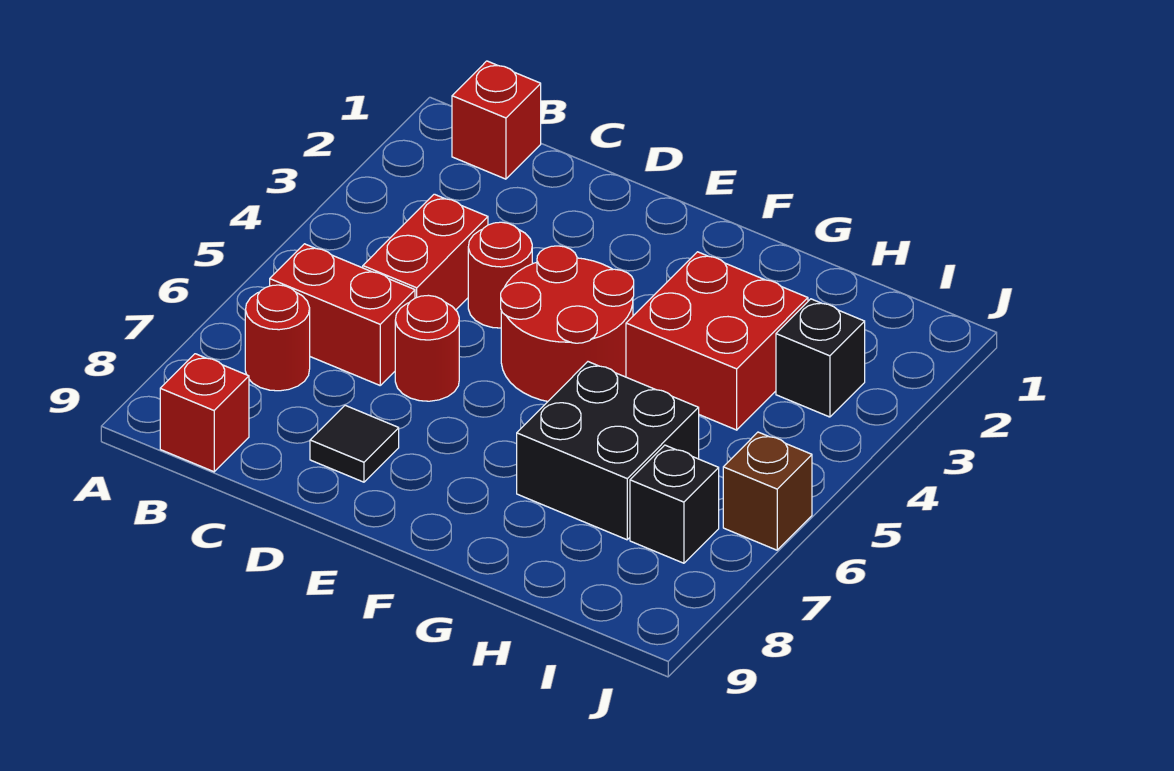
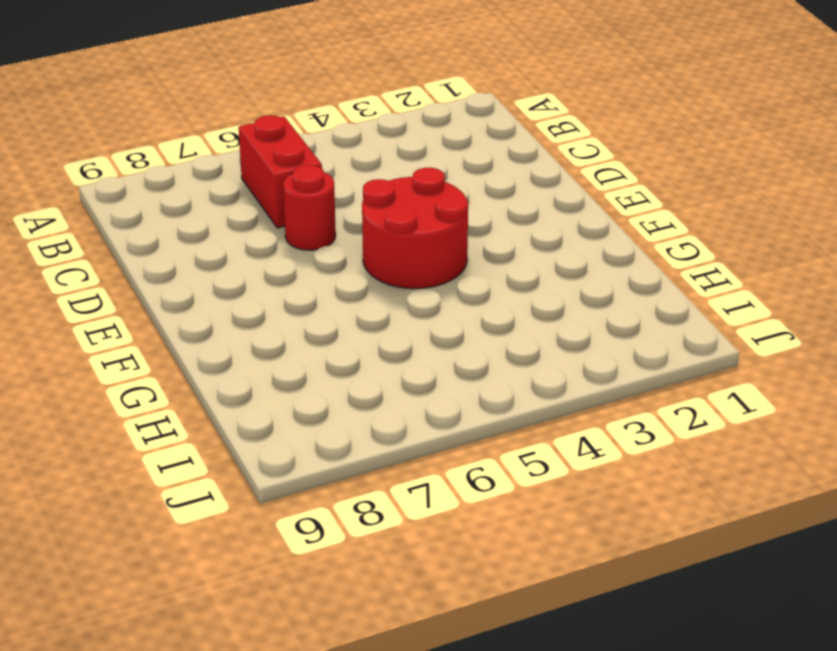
none -> red 1x1 brick [452,61,541,179]
none -> red 1x1 round brick [245,285,310,391]
none -> red 1x1 brick [160,354,249,472]

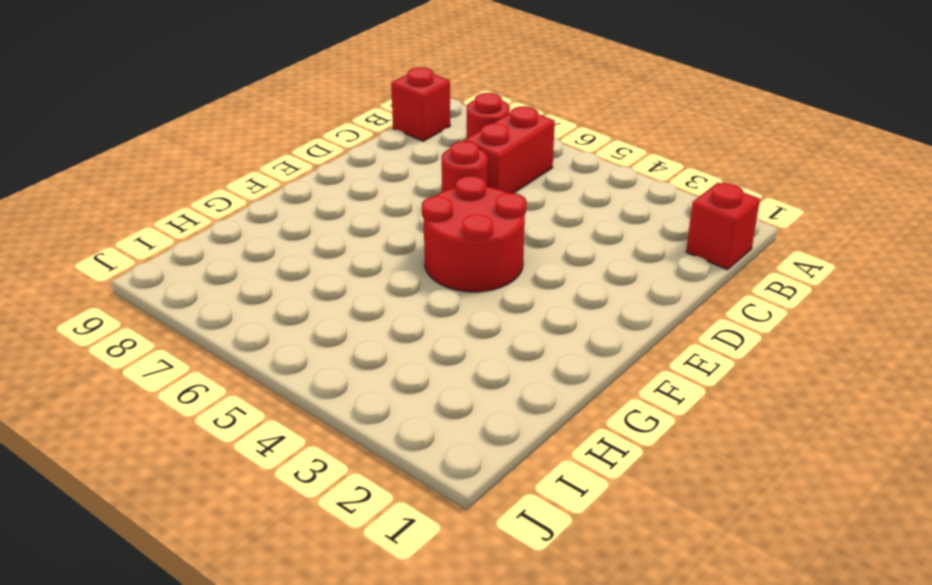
none -> red 1x2 brick [363,194,488,310]
none -> red 1x1 round brick [468,222,532,328]
none -> black 1x1 tile [310,405,399,482]

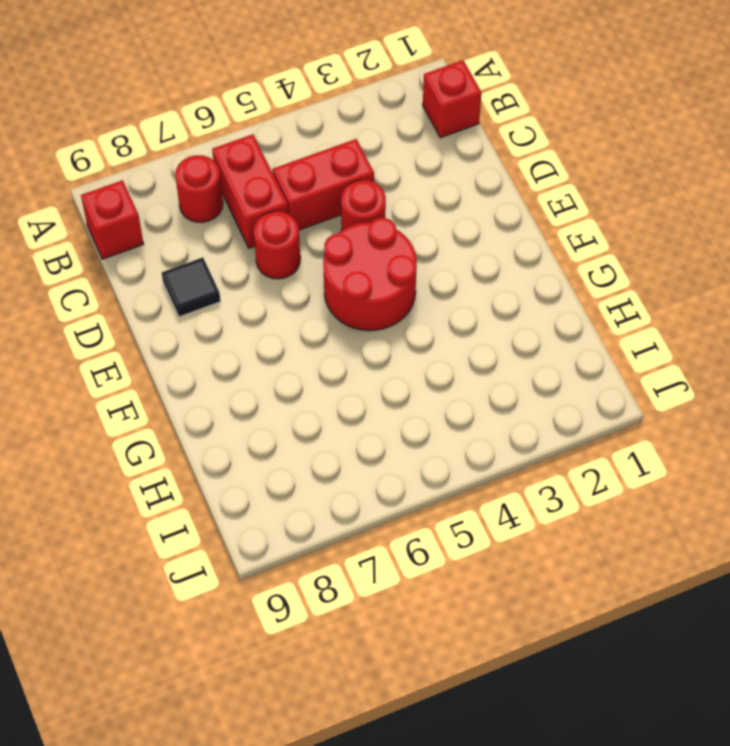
none -> red 2x2 brick [626,252,808,430]
none -> black 2x2 brick [517,362,699,540]
none -> black 1x1 brick [776,299,865,417]

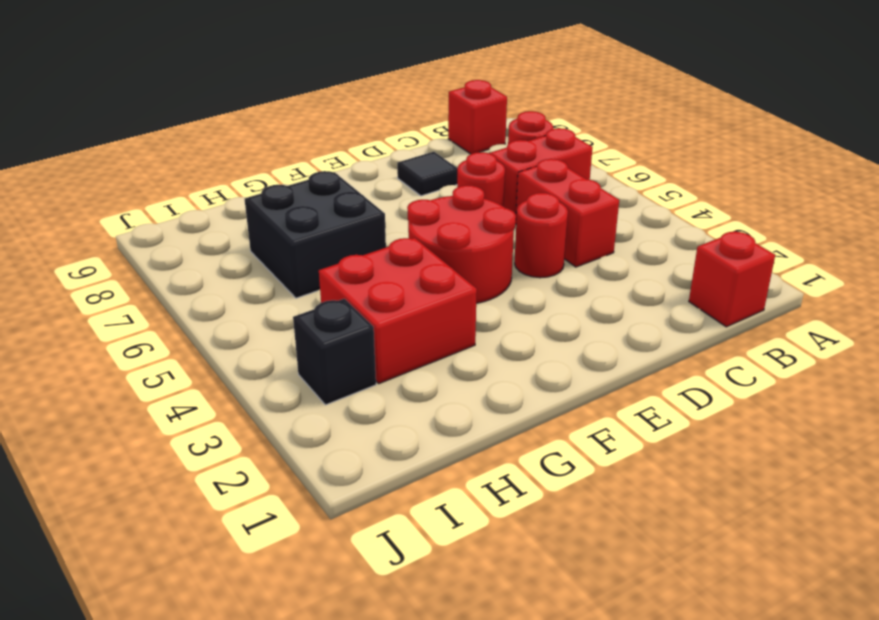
none -> black 1x1 brick [630,445,719,563]
none -> brown 1x1 brick [723,432,812,550]

